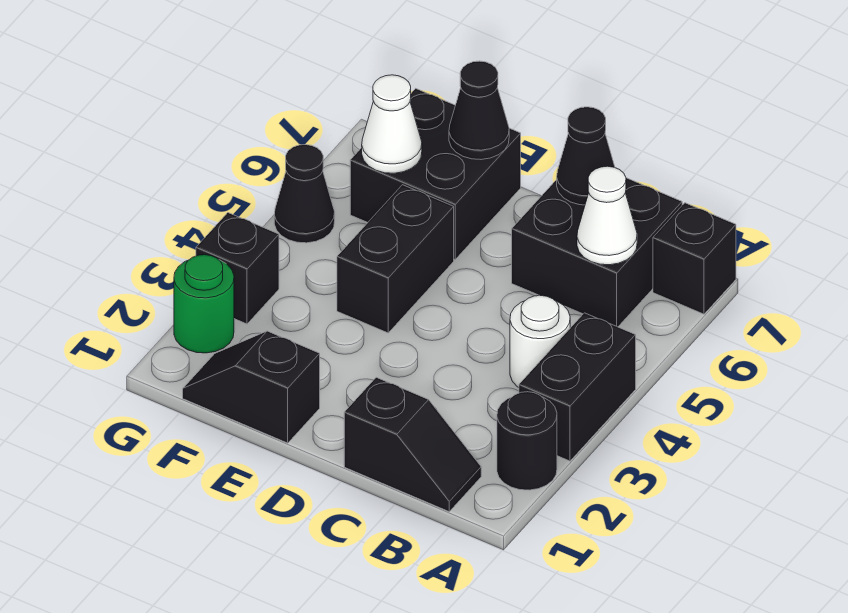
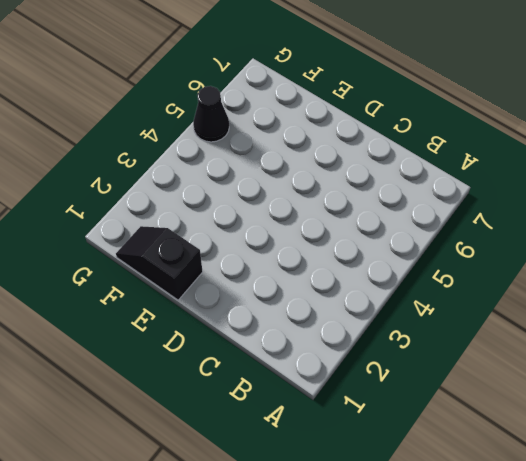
none -> black 1x1 round brick [497,392,557,490]
none -> black 1x2 brick [519,313,636,461]
none -> black 1x1 brick [653,203,736,314]

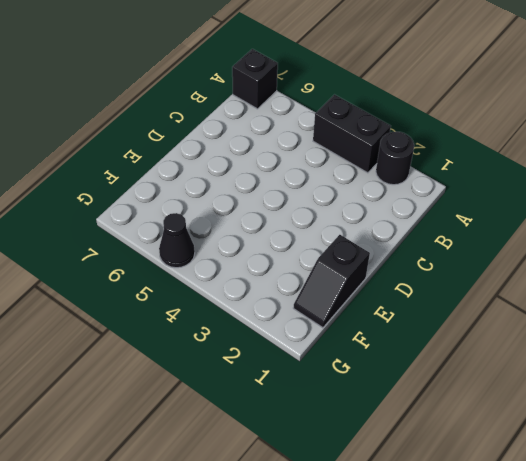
none -> black 1x2 slope [344,377,481,512]
none -> white 1x1 round brick [510,296,570,387]
none -> black 2x2 brick [512,178,682,327]

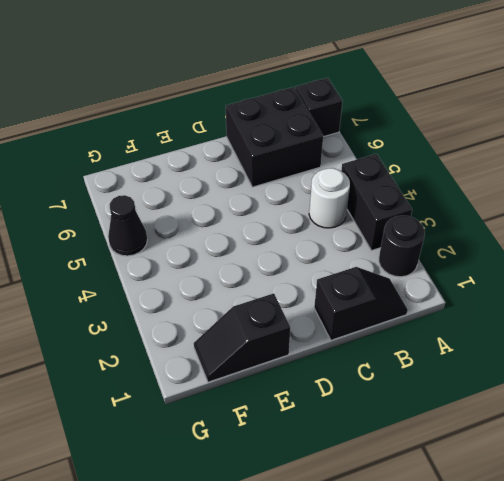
none -> black 1x2 brick [337,185,454,333]
none -> black 2x2 brick [350,89,521,259]
none -> green 1x1 round brick [174,255,234,353]

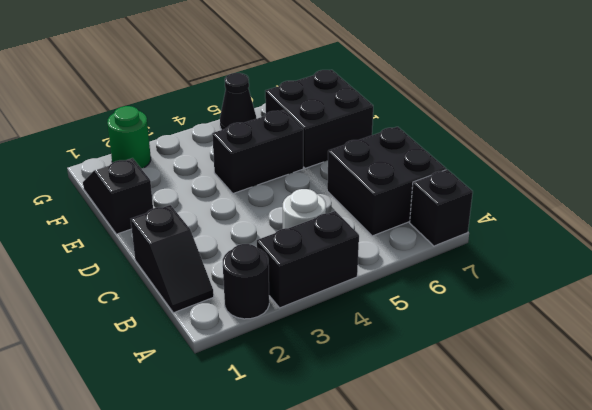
none -> black 1x1 brick [196,213,279,324]
none -> white 1x1 cone [577,166,637,265]
none -> black 1x1 cone [557,107,615,205]

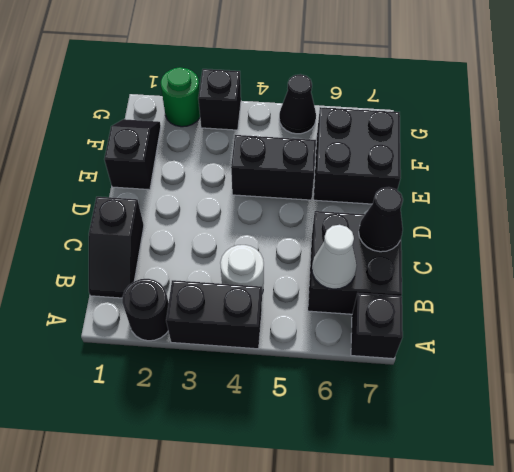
none -> black 1x1 cone [449,61,509,160]
none -> white 1x1 cone [362,75,422,173]

